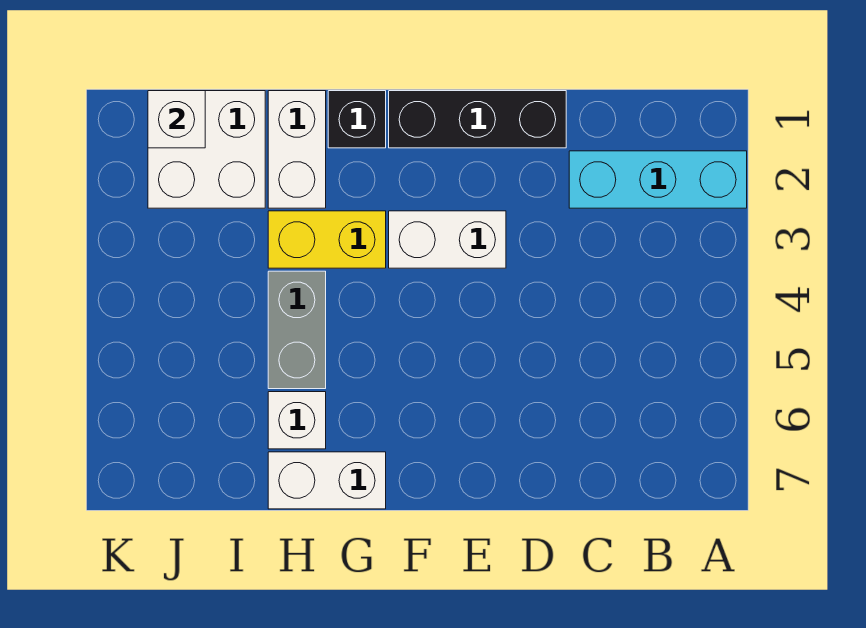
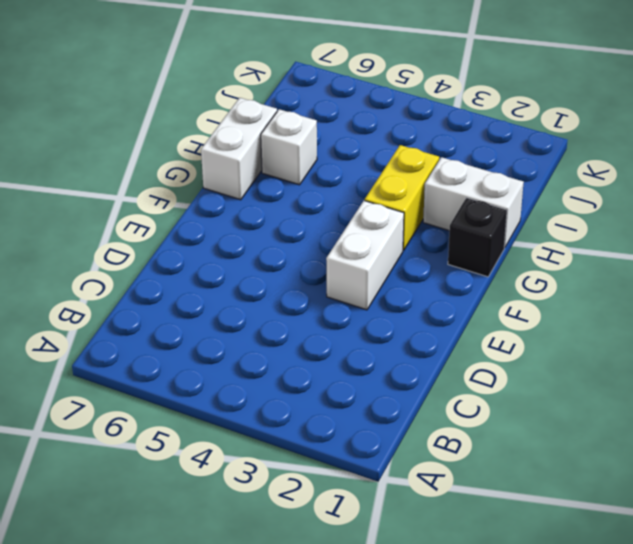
none -> cyan 1x3 brick [569,151,747,208]
none -> black 1x3 brick [389,91,566,148]

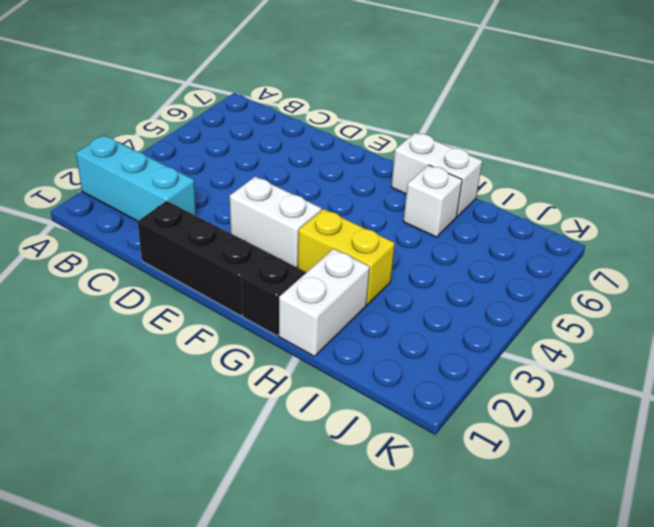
none -> grey 1x2 brick [268,271,326,389]
none -> white 2x2 brick [148,91,265,208]

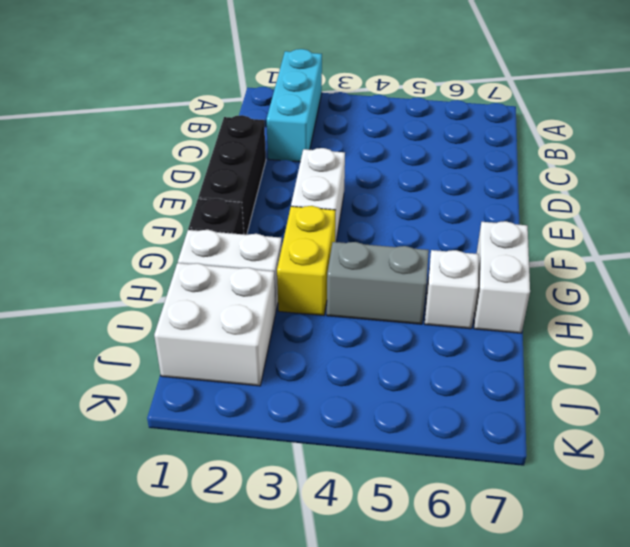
none -> white 1x1 brick [148,91,205,148]

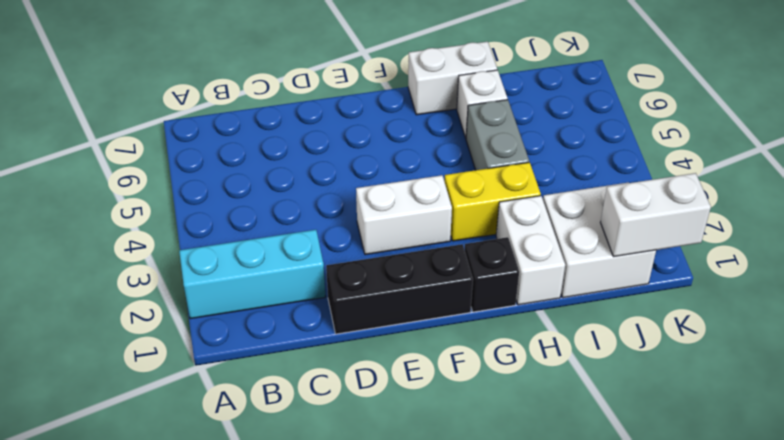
white 1x2 brick [601,173,711,257] -> white 1x1 brick [148,91,205,148]

